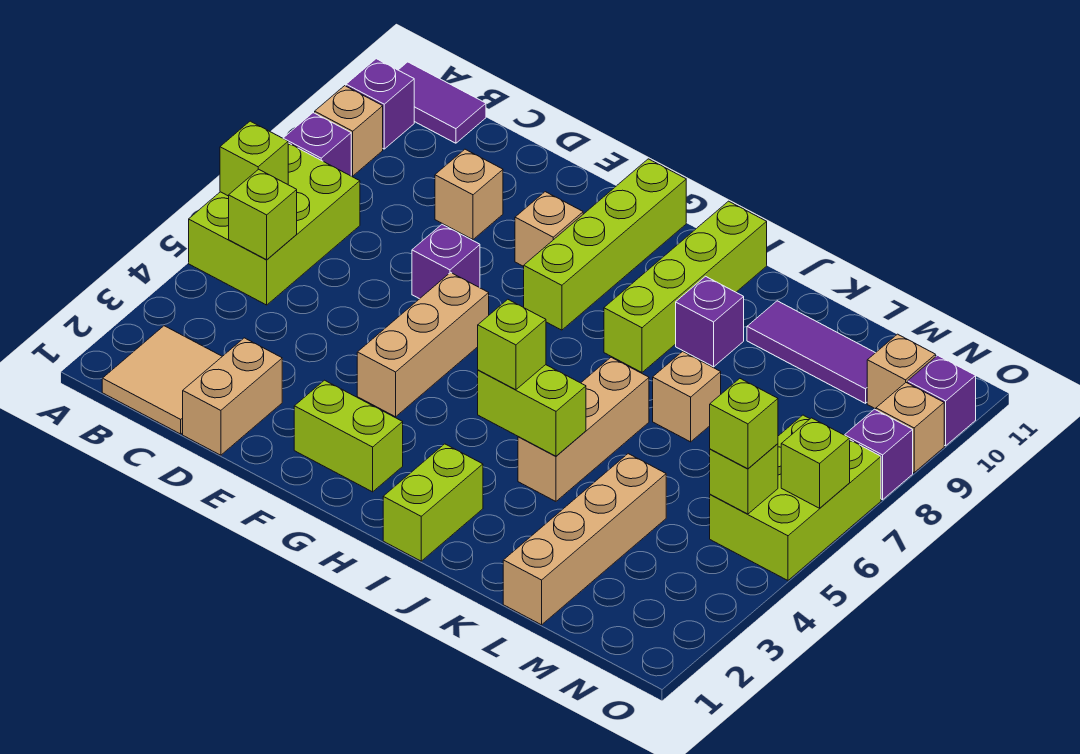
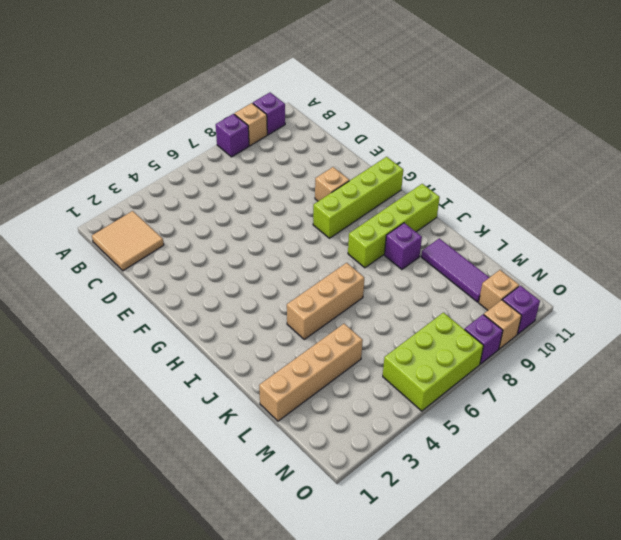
none -> lime 2x3 brick [189,143,360,305]
none -> purple 1x2 tile [399,62,486,143]
none -> tan 1x2 brick [183,338,282,455]
none -> tan 1x1 brick [435,149,503,240]

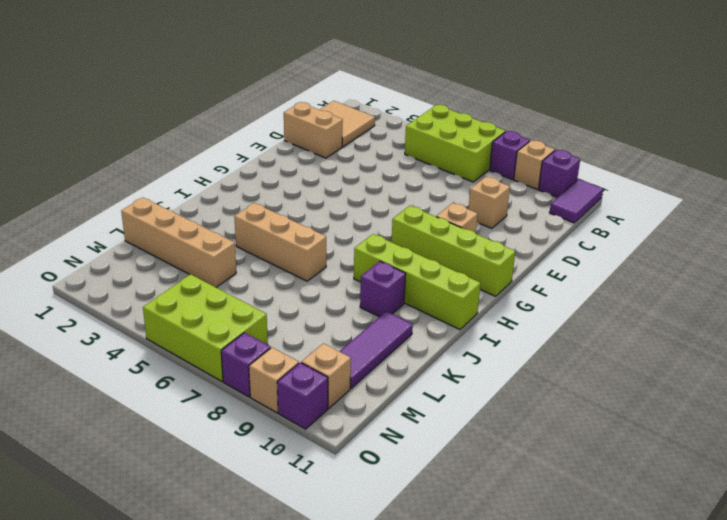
none -> purple 1x1 brick [412,224,480,299]
none -> lime 1x2 brick [294,380,403,492]
none -> tan 1x3 brick [357,273,489,417]
none -> lime 1x2 brick [383,444,483,561]

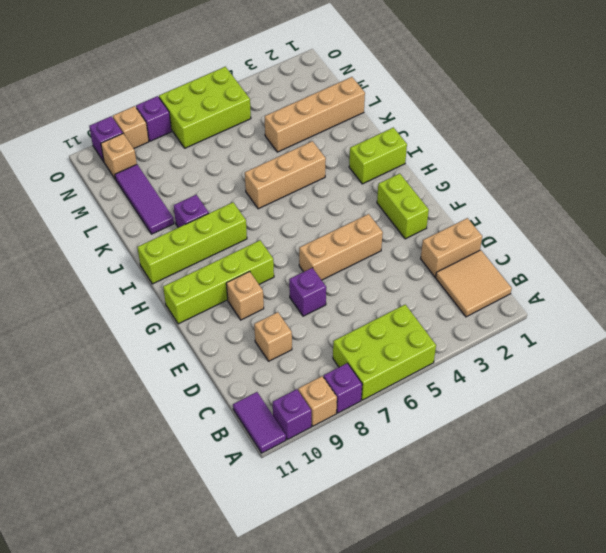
none -> tan 1x1 brick [653,352,721,442]
none -> lime 1x1 brick [220,121,288,196]
none -> lime 1x1 brick [229,169,297,260]
none -> lime 1x2 brick [478,365,586,456]

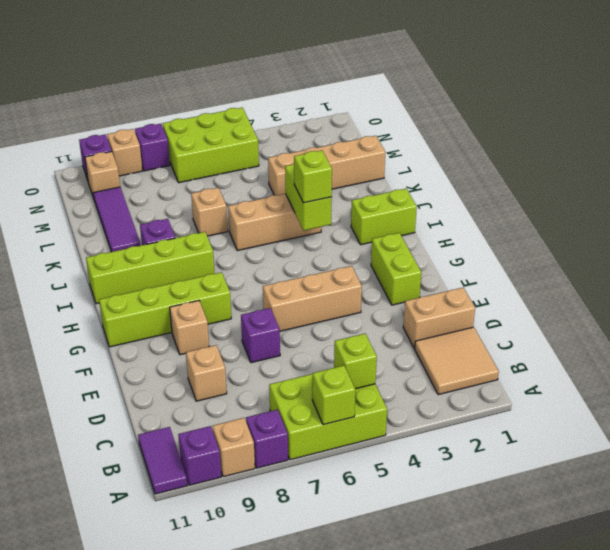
none -> lime 1x1 brick [710,444,778,514]
none -> lime 1x1 brick [781,418,850,508]
none -> lime 1x1 brick [710,379,778,469]

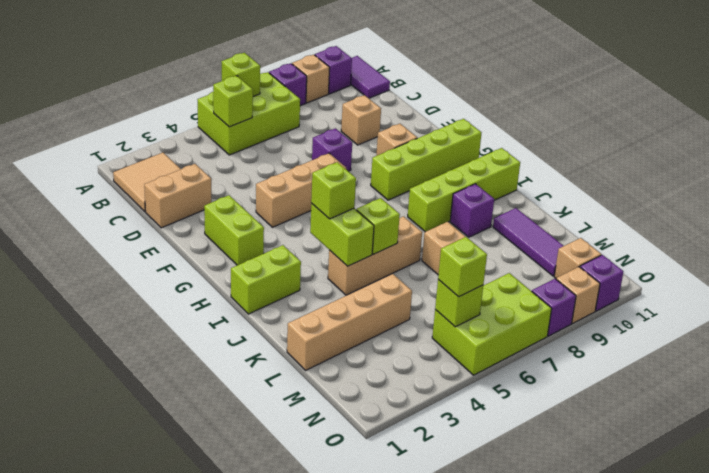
lime 1x1 brick [356,198,400,254] -> lime 1x1 brick moved to [781,418,850,508]

